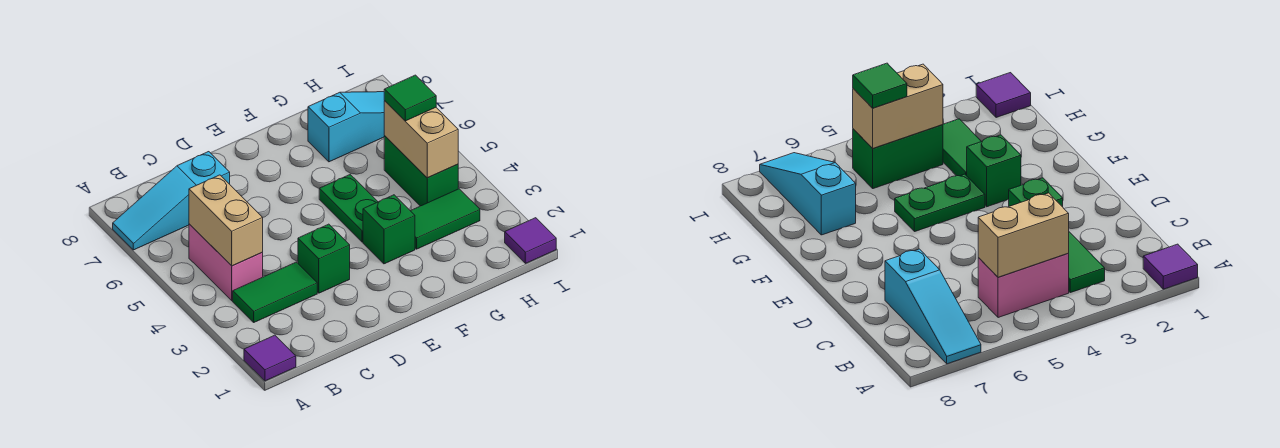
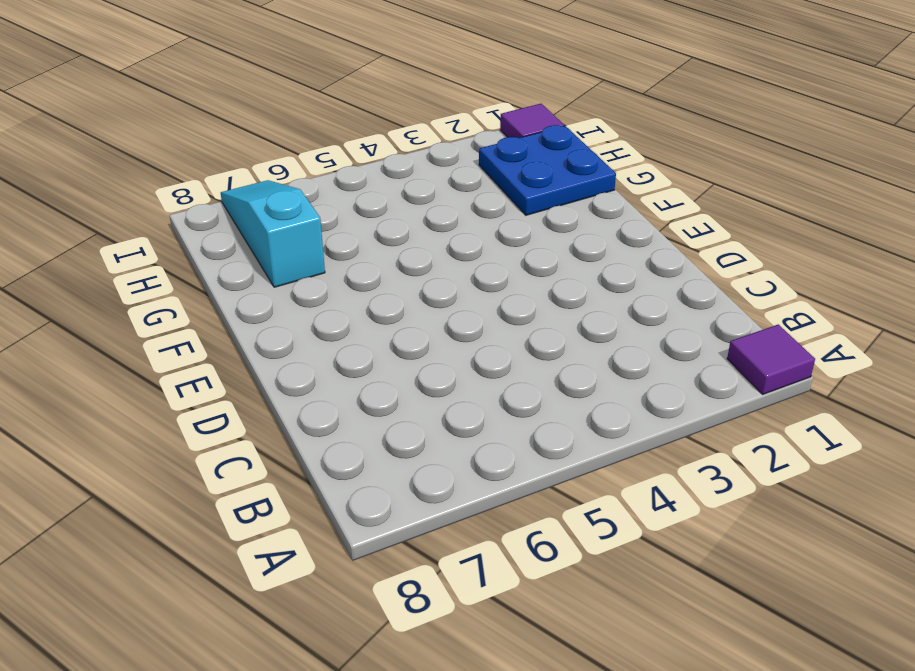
blue 2x2 plate [479,125,616,215] -> none
none -> cyan 1x3 slope [113,152,230,250]
none -> green 1x2 tile [233,262,317,322]
none -> pink 1x2 brick [189,224,263,301]

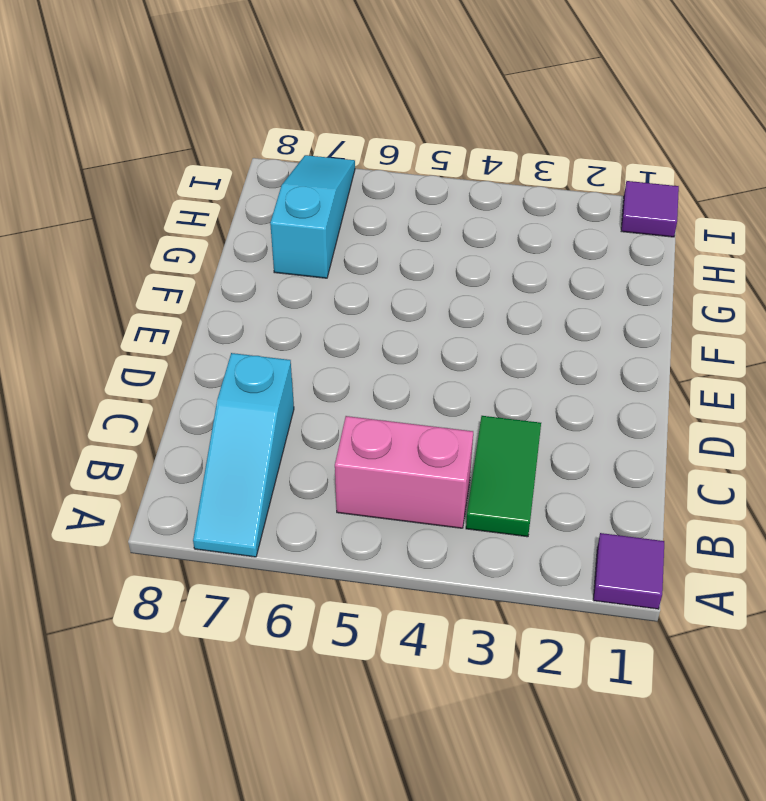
none -> green 1x1 brick [298,224,350,293]
none -> green 1x1 brick [363,195,415,264]
none -> green 1x2 plate [319,175,378,242]

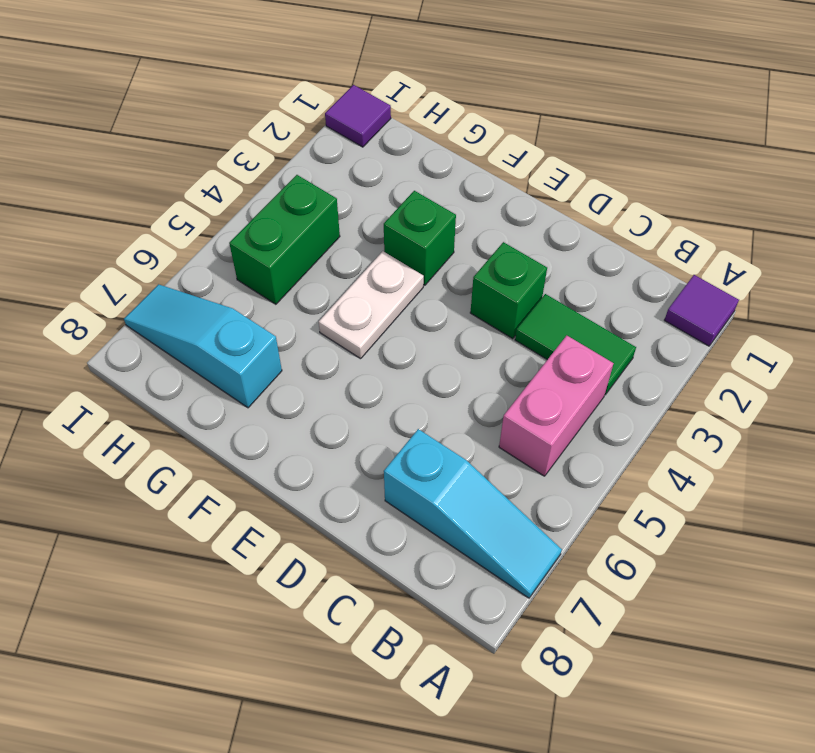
white 1x2 plate [319,251,424,359] -> green 1x2 plate [319,175,378,242]
none -> green 1x2 tile [411,189,480,249]
none -> tan 1x2 brick [189,175,263,266]
none -> tan 1x2 brick [384,101,458,178]

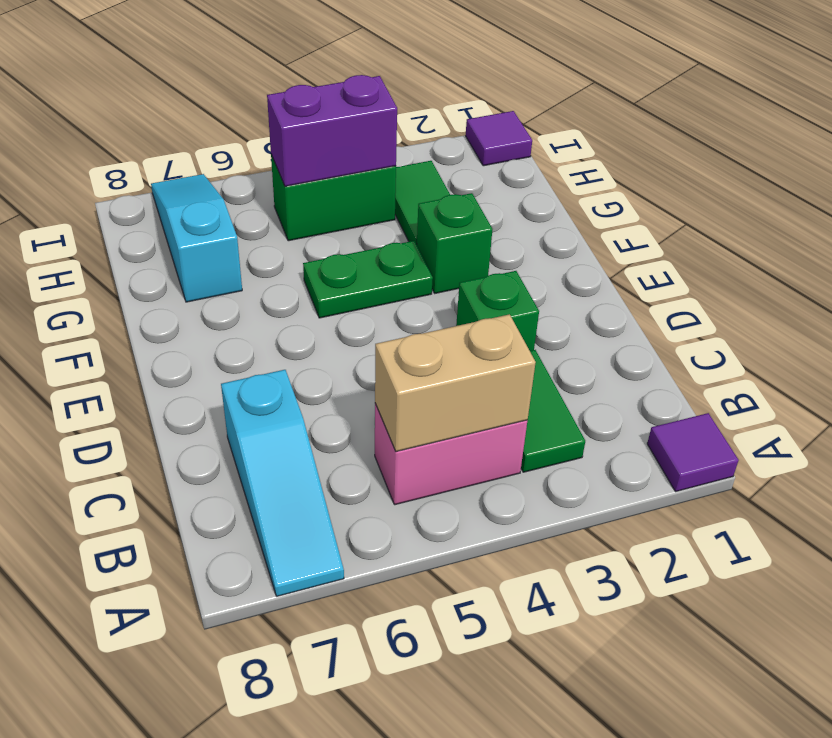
purple 1x2 brick [267,75,397,186] -> tan 1x2 brick [384,101,458,178]
none -> green 1x1 tile [384,75,436,121]

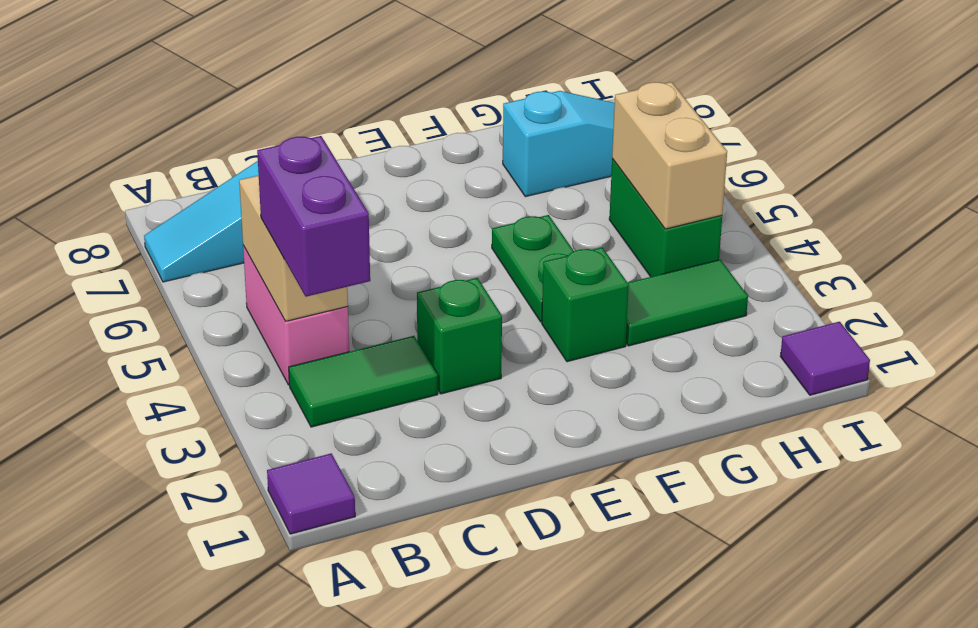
purple 1x2 brick [257,136,370,297] -> none
none -> green 1x1 tile [384,75,436,121]

